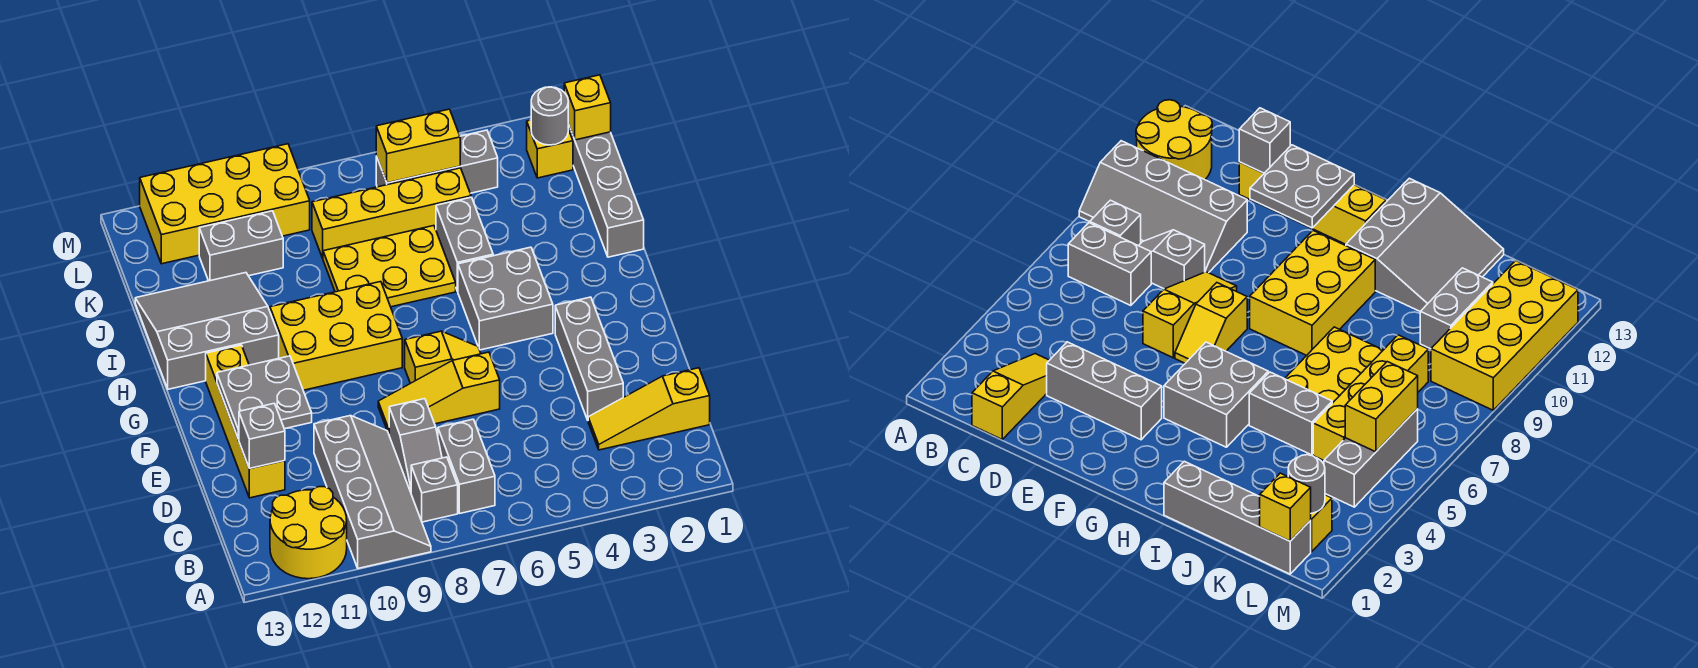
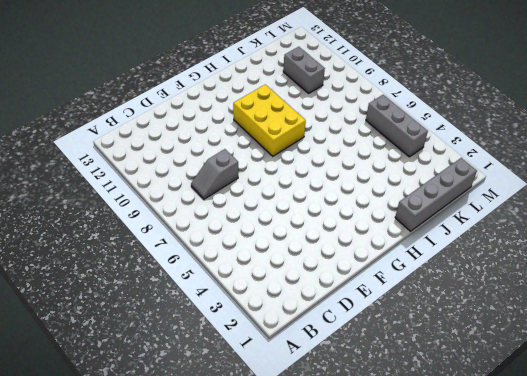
none -> grey 2x4 slope [314,415,431,568]
none -> yellow 2x2 round brick [270,487,347,579]
none -> grey 1x2 brick [438,419,495,514]

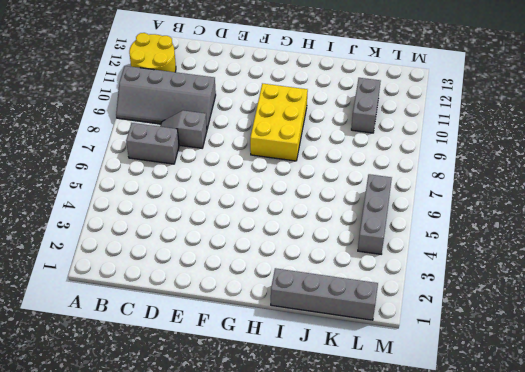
none -> grey 1x1 brick [411,457,458,522]
none -> yellow 1x3 slope [588,368,710,450]
none -> grey 1x3 brick [555,297,623,420]

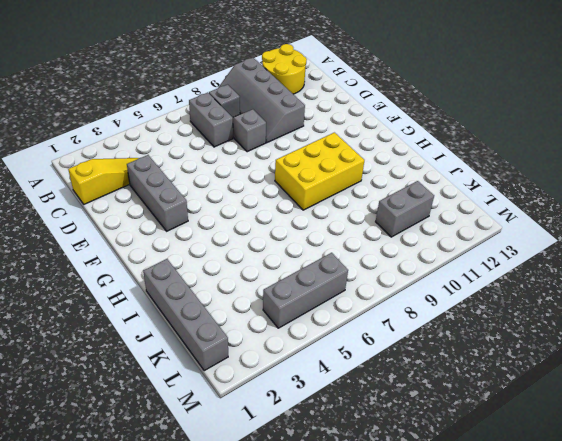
none -> yellow 1x4 brick [206,345,285,498]
none -> yellow 1x3 slope [378,352,500,433]
none -> yellow 1x2 slope [405,331,481,383]

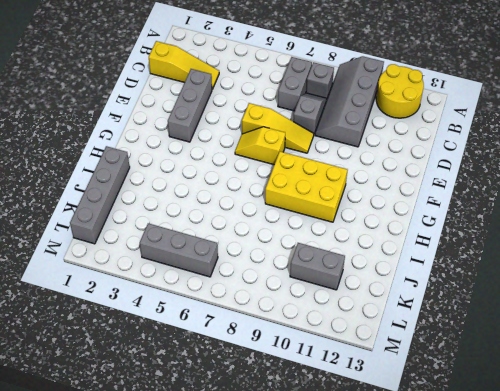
none -> yellow 1x4 brick [206,345,285,498]
none -> grey 2x2 brick [458,247,553,350]
none -> grey 3x3 slope [135,273,279,389]

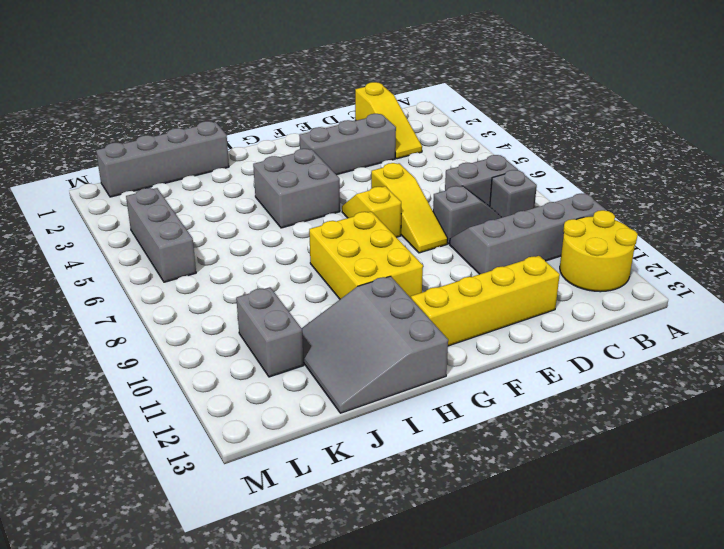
none -> grey 1x2 brick [436,197,493,291]
none -> yellow 2x3 plate [323,226,456,307]
none -> yellow 1x4 brick [312,168,471,258]

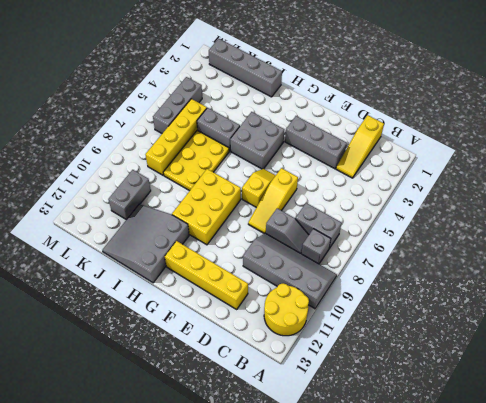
none -> yellow 1x1 brick [527,120,573,178]
none -> yellow 2x4 brick [140,144,310,264]
none -> grey 1x1 brick [239,403,285,468]

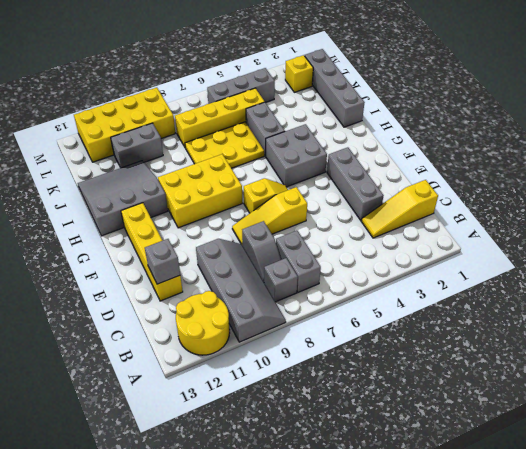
none -> grey 2x2 plate [217,356,312,439]
none -> yellow 1x1 brick [564,75,611,140]
none -> grey 1x1 round brick [531,87,568,145]

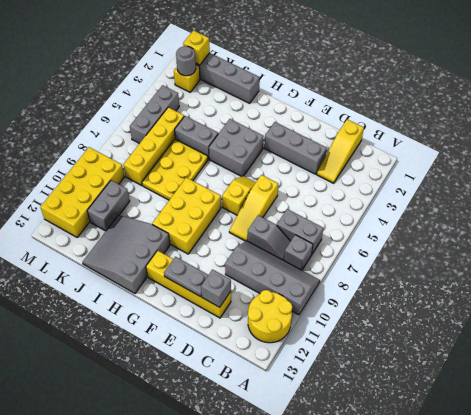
grey 1x2 plate [164,257,208,297] -> grey 2x2 plate [217,356,312,439]
none -> yellow 1x2 brick [376,109,460,183]

